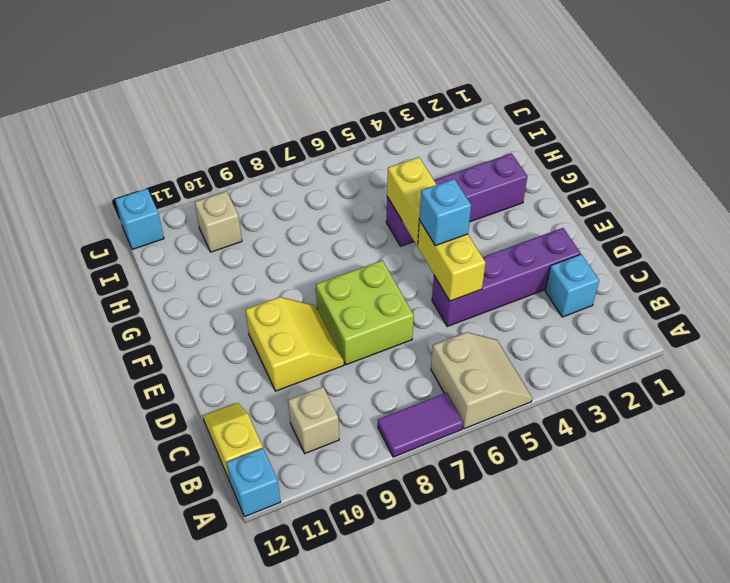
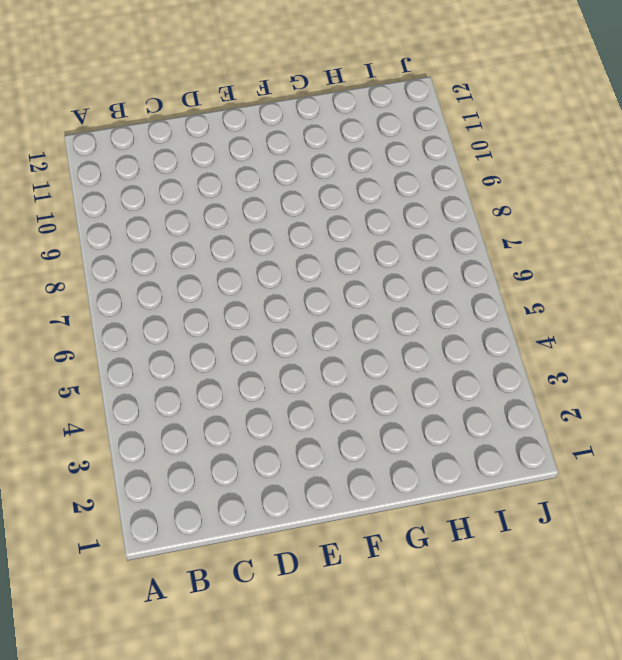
none -> tan 2x2 slope [431,332,532,429]
none -> purple 1x2 tile [378,393,463,457]
none -> cyan 1x1 brick [226,448,281,517]

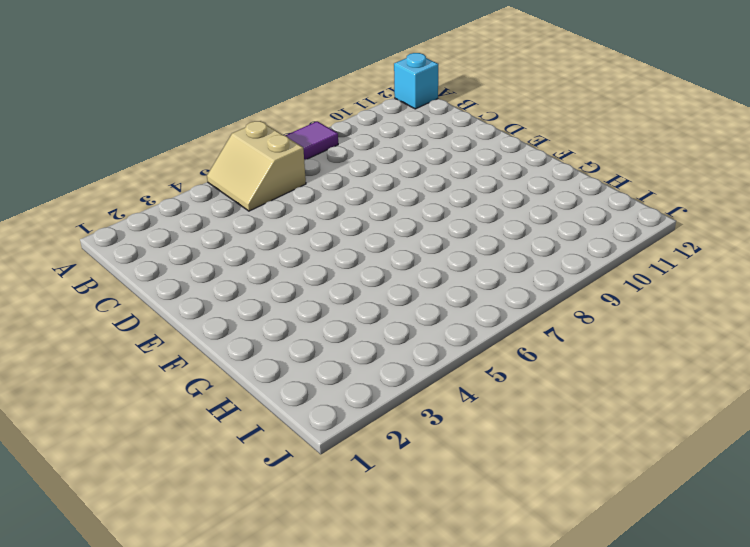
none -> tan 1x1 brick [288,387,339,453]
none -> yellow 1x2 slope [203,403,263,481]
none -> cyan 1x1 brick [545,254,599,317]

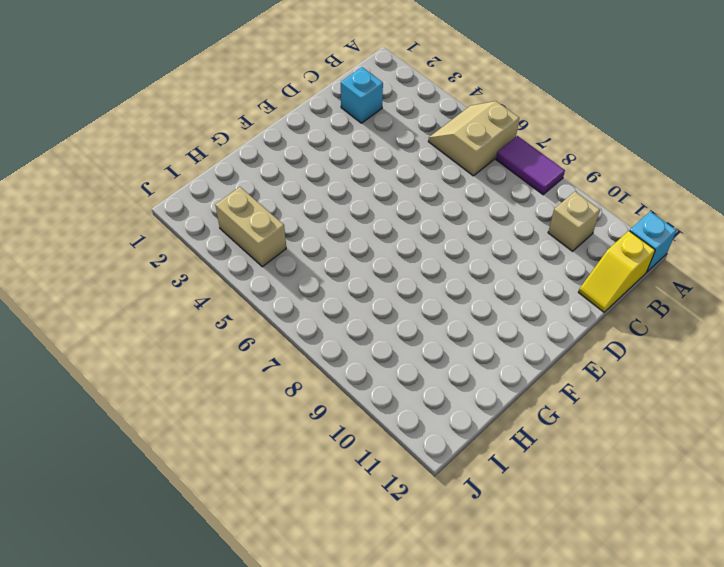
tan 1x2 brick [215,187,286,267] -> none
none -> purple 1x4 brick [432,228,580,326]
none -> lime 2x2 brick [316,260,414,365]
none -> yellow 2x2 slope [245,297,344,391]

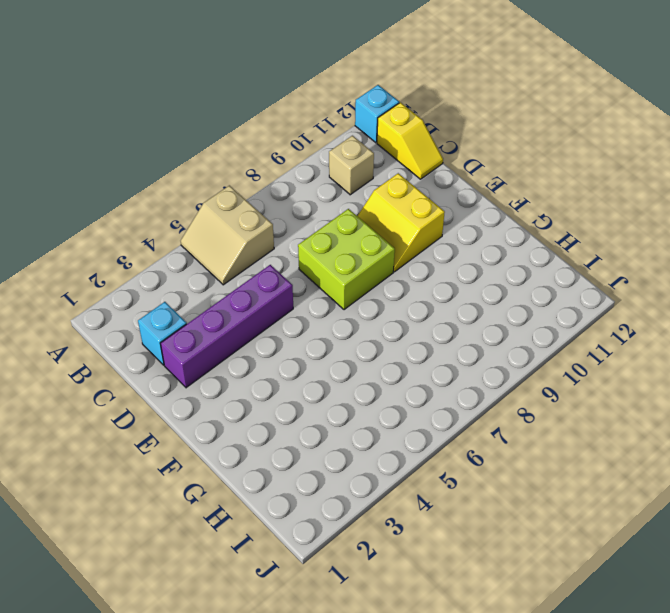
none -> purple 1x2 tile [378,393,463,457]
none -> purple 1x4 brick [386,153,527,246]
none -> tan 1x1 brick [195,191,242,252]

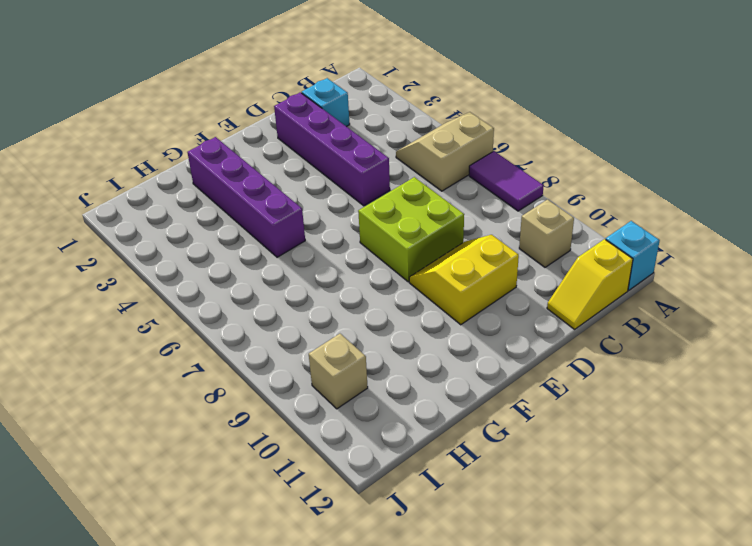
none -> cyan 1x1 brick [115,189,164,249]
none -> yellow 1x2 brick [418,220,486,301]
none -> yellow 1x2 brick [387,157,437,246]

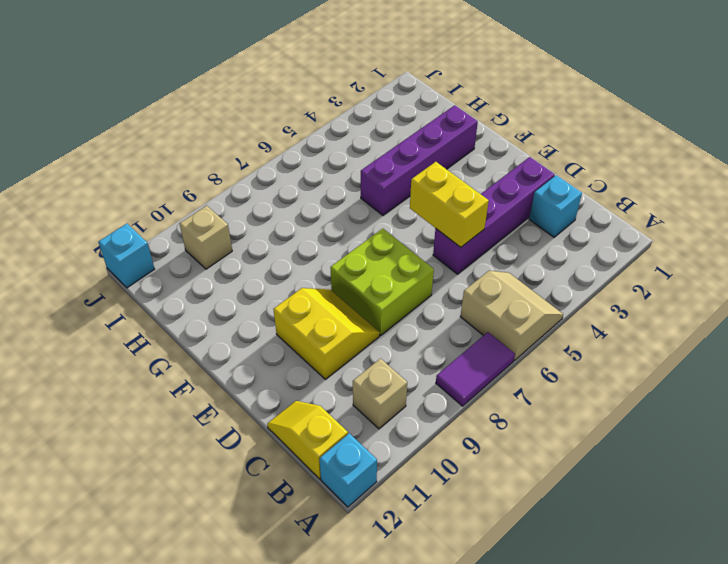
none -> yellow 1x2 brick [387,157,437,246]
none -> cyan 1x1 brick [419,179,471,246]

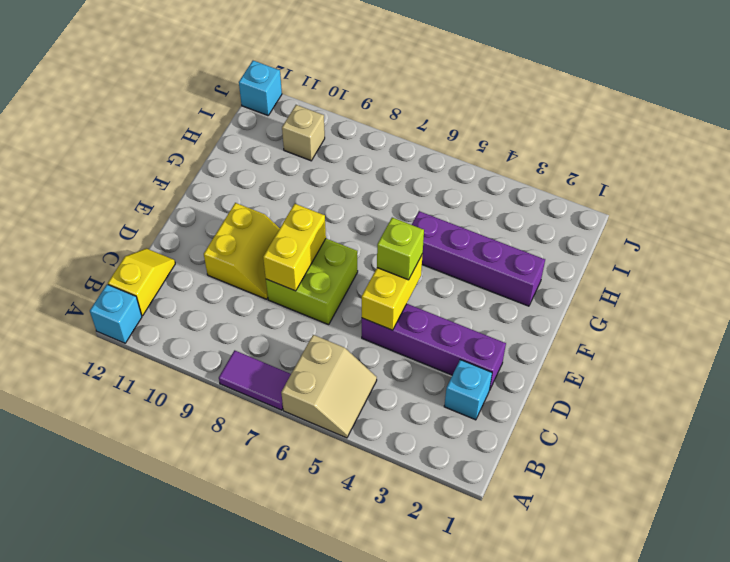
yellow 1x2 brick [263,204,326,291] -> yellow 1x2 brick moved to [387,157,437,246]
lime 1x1 brick [377,218,424,280] -> cyan 1x1 brick [419,179,471,246]
none -> tan 1x1 brick [288,387,339,453]

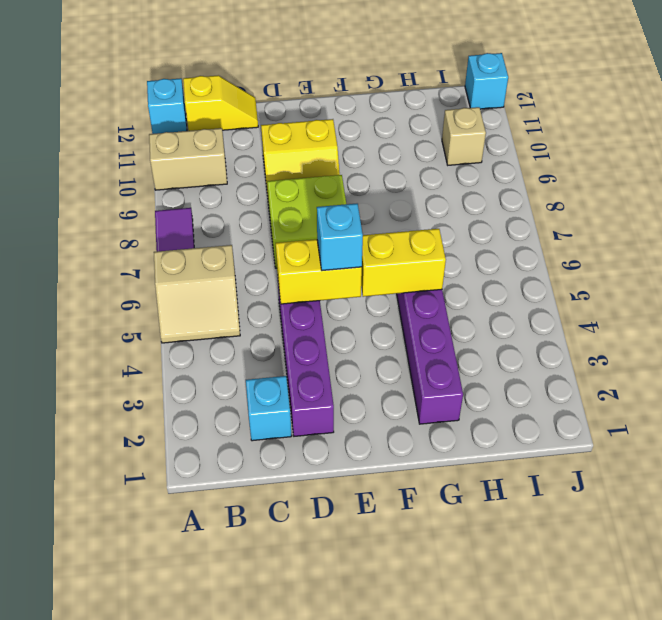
tan 1x2 brick [149,128,227,190] -> tan 1x1 brick [288,387,339,453]

